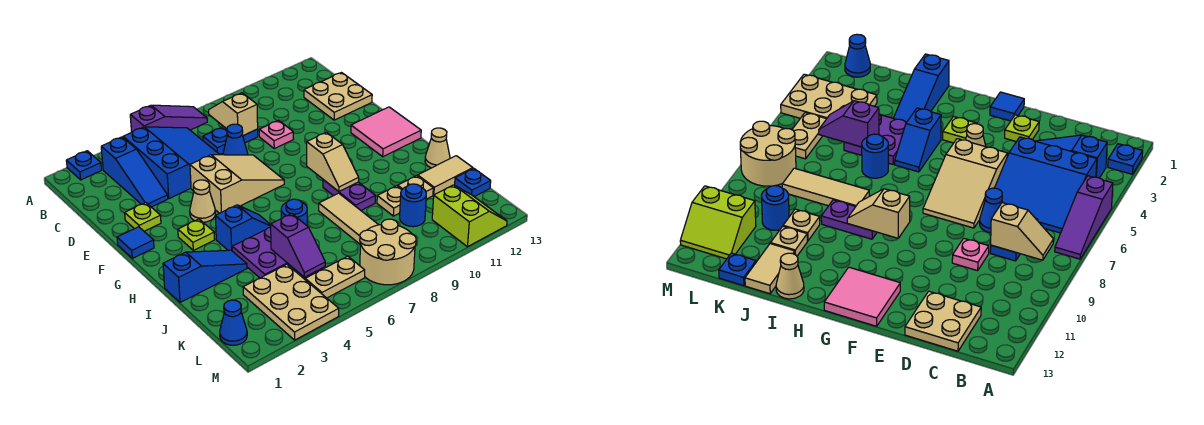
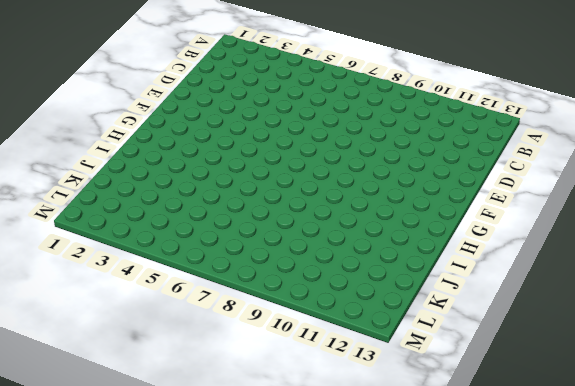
none -> blue 1x1 plate [66,151,101,180]
none -> purple 1x3 slope [130,105,207,132]
none -> blue 1x3 slope [101,137,168,207]
none -> blue 3x3 slope [123,127,220,198]

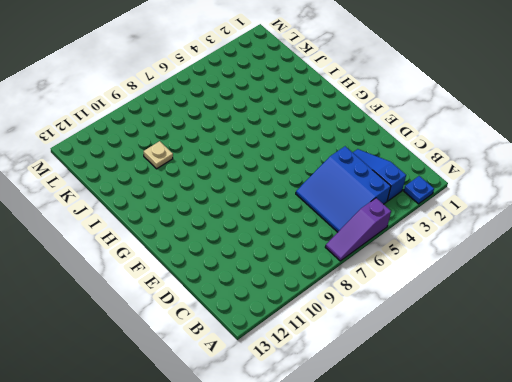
none -> blue 1x2 plate [203,127,258,155]
none -> tan 2x2 plate [304,73,372,120]
none -> blue 1x1 cone [223,124,248,155]
none -> pink 1x1 plate [259,120,293,149]

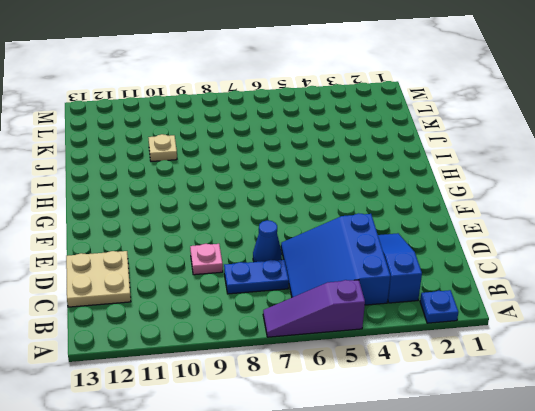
none -> lime 1x1 plate [125,203,161,231]
none -> tan 2x3 slope [190,155,284,213]
none -> blue 1x1 tile [117,227,154,258]
none -> tan 1x1 cone [190,180,215,222]

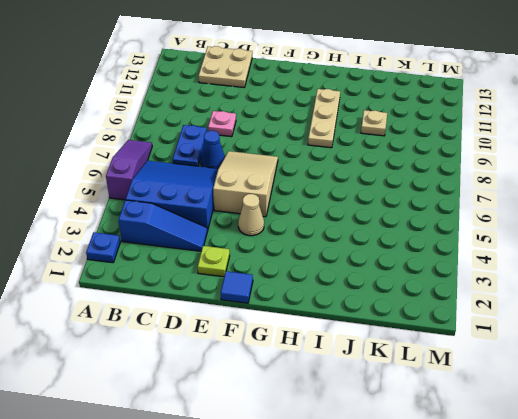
tan 1x3 plate [308,89,340,148] -> purple 1x2 plate [323,180,375,210]
none -> pink 2x2 tile [351,107,421,157]
none -> lime 1x1 plate [178,219,215,250]
none -> blue 1x2 slope [215,205,271,250]
none -> blue 1x3 slope [163,250,247,302]

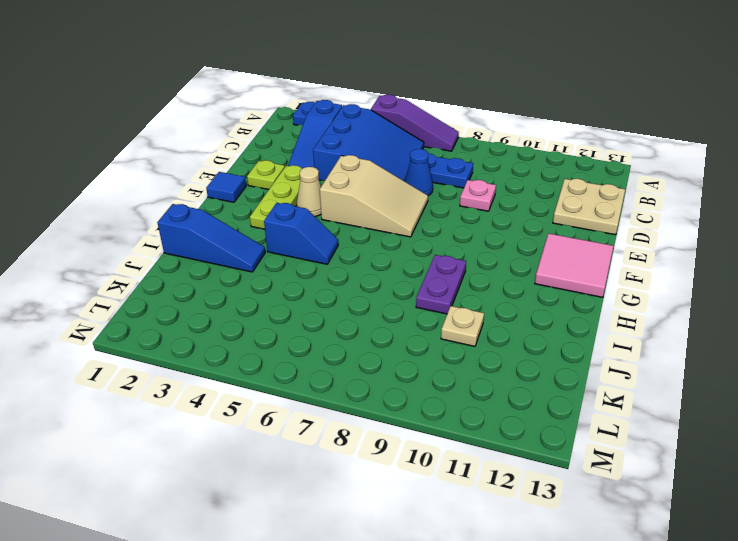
lime 1x3 plate [250,165,302,229] -> lime 1x1 plate [178,219,215,250]
none -> purple 2x2 plate [232,227,293,278]
none -> blue 1x1 round brick [281,199,307,226]
none -> tan 1x3 tile [319,193,378,244]
none -> tan 1x1 cone [425,128,450,168]

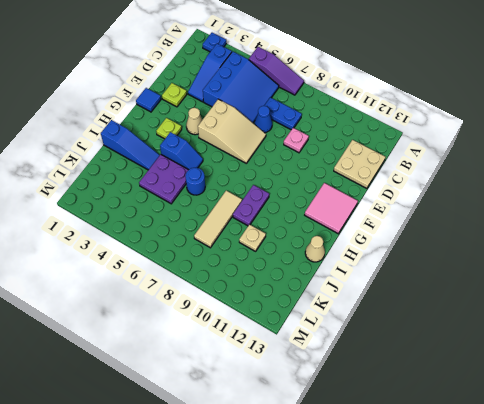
none -> tan 1x1 plate [398,176,433,199]
none -> tan 1x2 tile [418,156,473,195]
none -> tan 2x3 plate [243,264,339,340]
none -> blue 1x1 round brick [400,184,426,227]

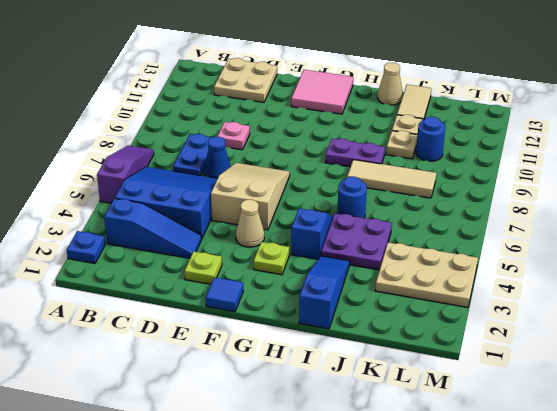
none -> blue 1x1 plate [455,168,491,197]
none -> blue 1x1 cone [220,300,247,345]
none -> tan 1x2 plate [305,256,365,298]
none -> tan 2x2 round brick [360,219,416,285]

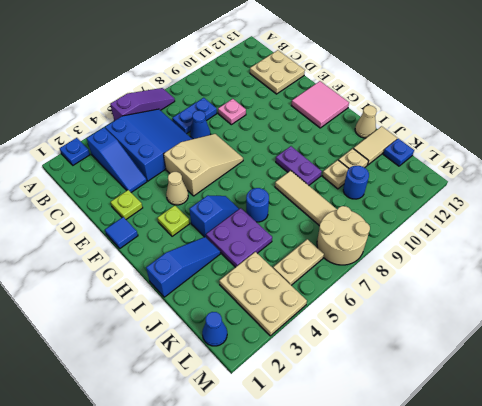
none -> lime 2x2 slope [432,185,507,247]
none -> tan 1x2 slope [209,93,258,136]
none -> tan 1x2 slope [307,132,359,191]
none -> purple 1x2 slope [271,214,325,277]

